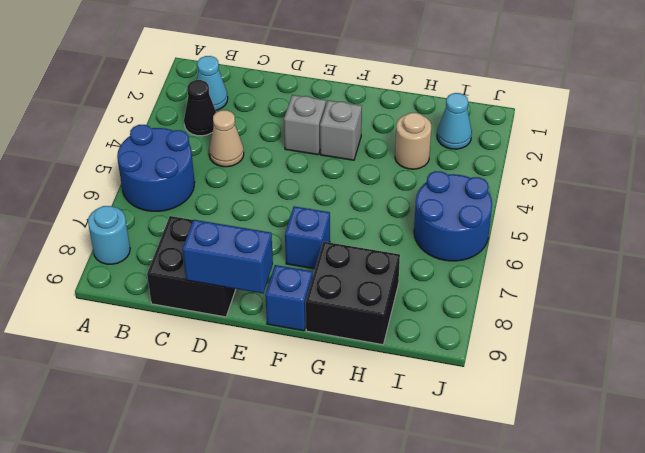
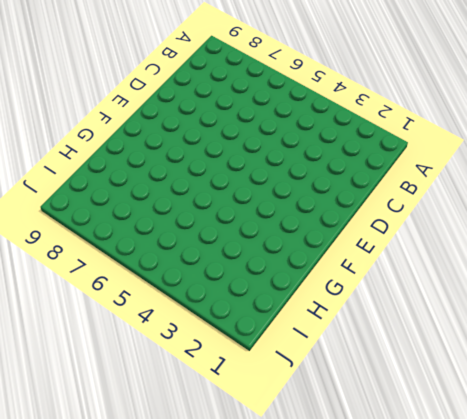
none -> blue 2x2 round brick [117,125,195,211]
none -> cyan 1x1 round brick [88,206,130,264]
none -> cyan 1x1 cone [197,56,228,110]

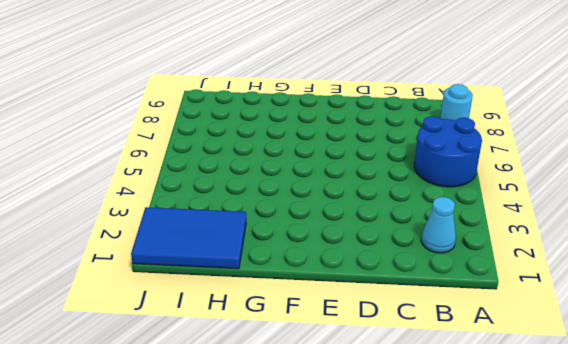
blue 2x3 tile [131,207,246,269] -> cyan 1x1 cone [437,93,472,149]
none -> black 1x1 cone [184,80,216,136]
none -> tan 1x1 cone [209,110,244,167]
none -> black 2x2 brick [147,216,236,317]

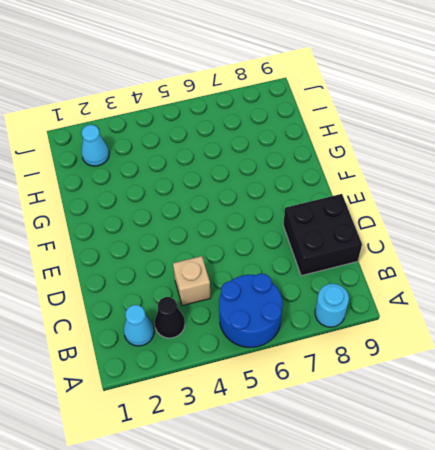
tan 1x1 brick [173,256,211,306] -> tan 1x1 cone [209,110,244,167]
none -> grey 1x1 brick [284,95,326,155]
none -> grey 1x1 brick [320,100,362,160]
none -> blue 1x1 brick [285,206,330,269]

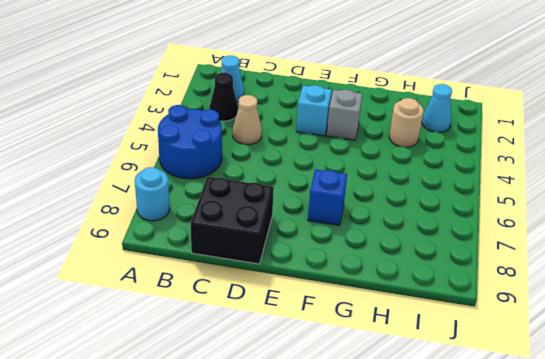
cyan 1x1 brick [296,85,332,136] -> grey 1x1 brick [284,95,326,155]
none -> blue 1x1 brick [265,265,313,331]
none -> black 2x2 brick [306,242,400,345]
none -> blue 2x2 round brick [414,171,492,261]

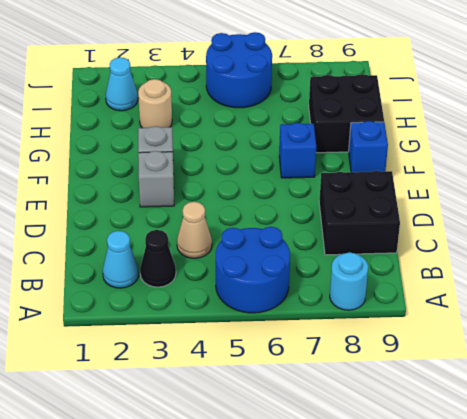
none -> blue 1x2 brick [183,220,273,293]

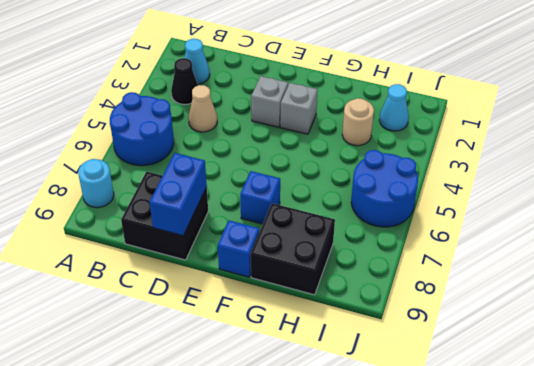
blue 1x2 brick [149,153,207,236] -> blue 1x2 brick turned to [183,220,273,293]

